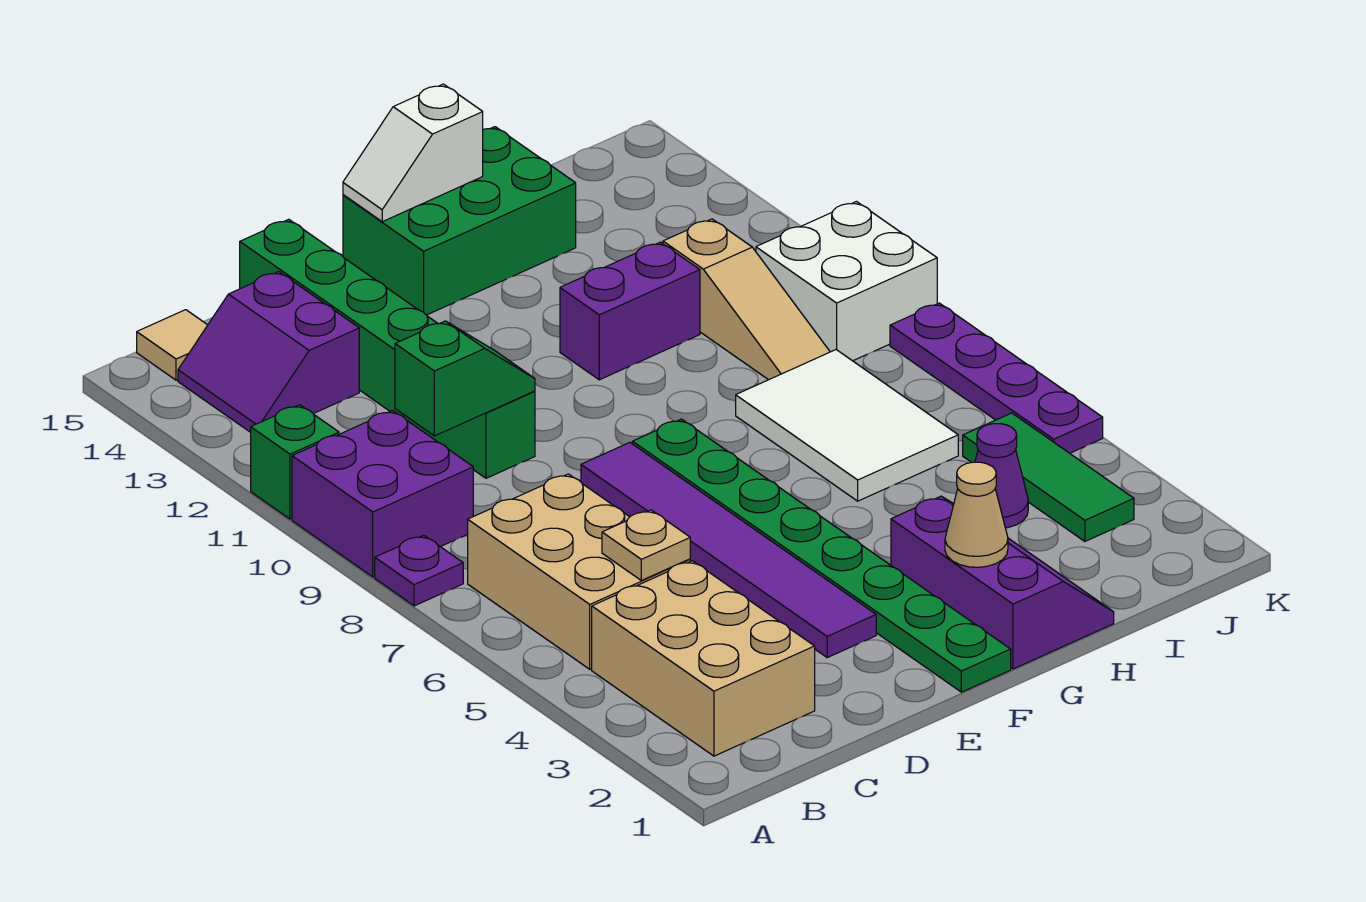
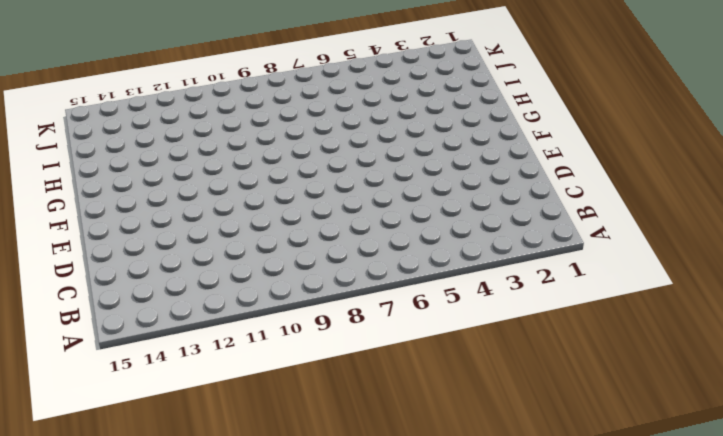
none -> purple 1x1 plate [375,535,463,606]
none -> purple 2x2 brick [292,410,473,577]
none -> green 1x1 brick [251,405,339,519]

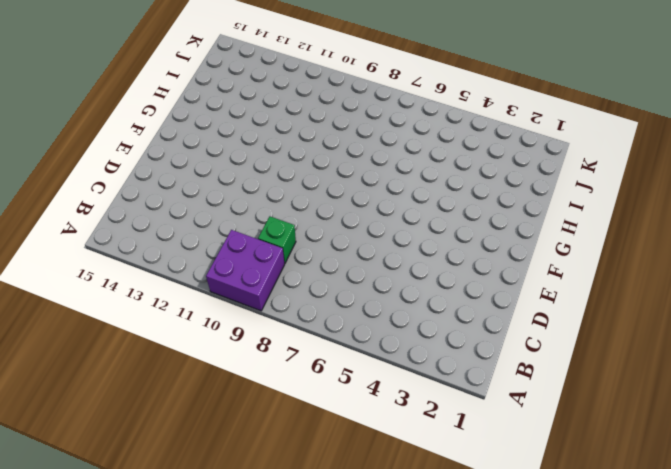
green 1x1 brick [258,217,296,263] -> green 1x1 brick moved to [251,405,339,519]
none -> purple 1x1 plate [375,535,463,606]
none -> tan 2x3 brick [592,561,815,756]
none -> tan 2x3 brick [468,474,690,669]

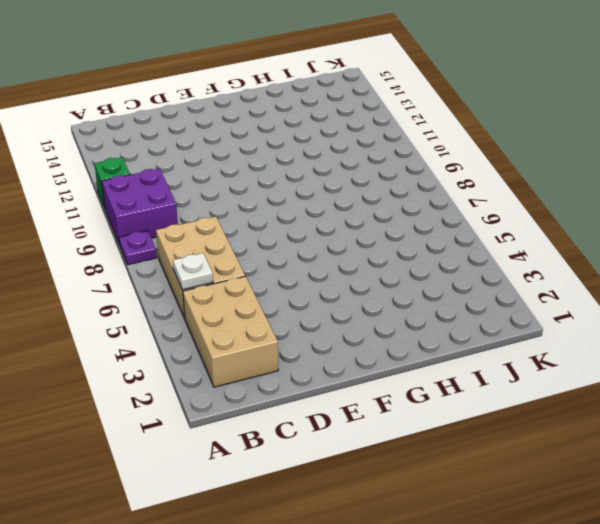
white 1x1 plate [173,253,213,290] -> none
none -> purple 2x2 slope [178,272,359,432]
none -> tan 1x1 tile [137,310,207,380]
none -> green 1x6 brick [240,219,535,478]

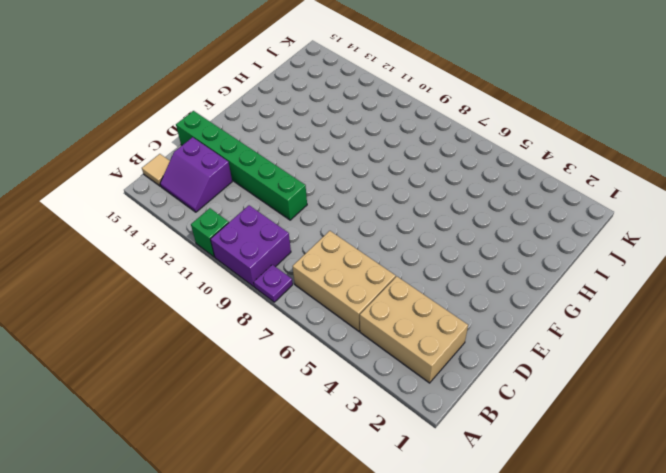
none -> purple 1x6 tile [581,443,876,657]
none -> green 1x8 plate [632,419,1011,692]
none -> green 2x3 brick [343,127,576,315]

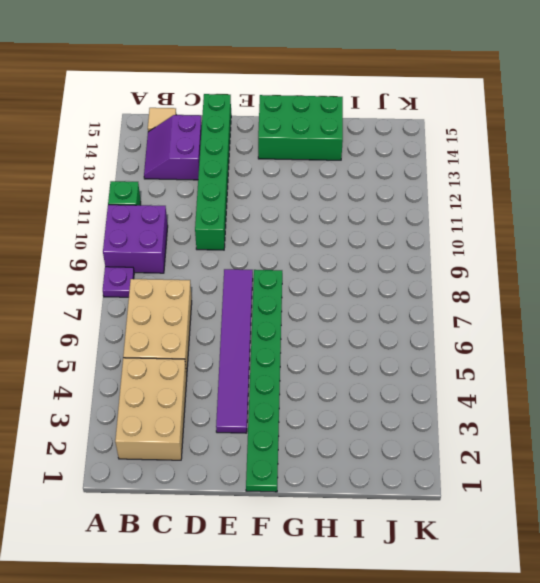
none -> purple 2x3 slope [891,496,1114,669]
none -> purple 1x2 brick [560,242,700,380]
none -> white 2x3 tile [736,350,958,501]

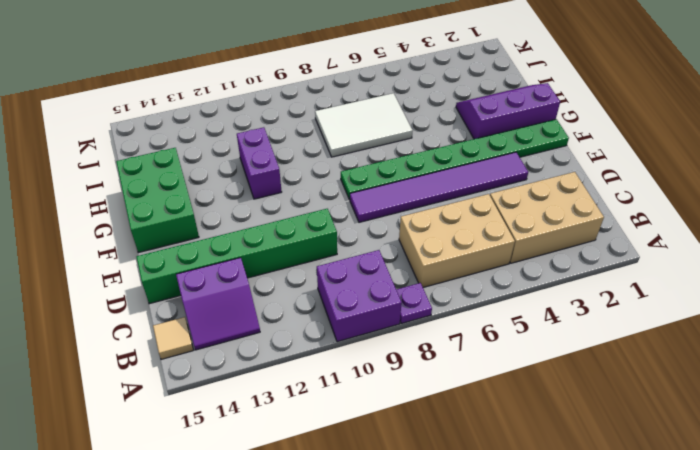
none -> green 1x1 brick [251,405,339,519]
none -> purple 1x1 cone [975,424,1028,528]
none -> tan 1x3 slope [663,219,830,380]

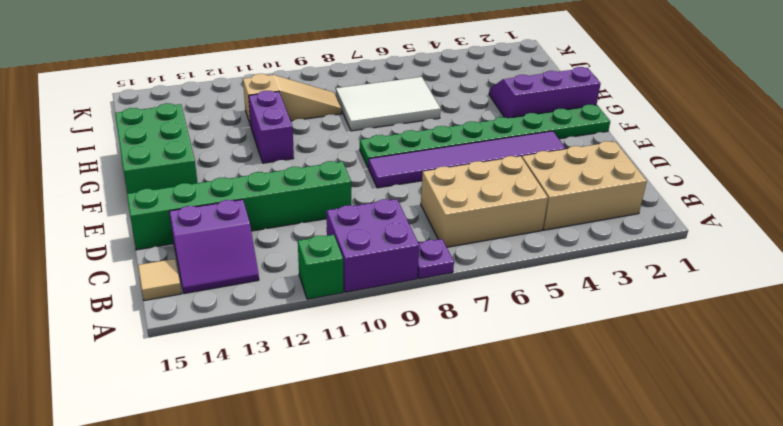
none -> purple 1x1 cone [975,424,1028,528]
none -> green 1x3 tile [963,413,1134,541]
none -> white 2x2 brick [756,202,937,361]

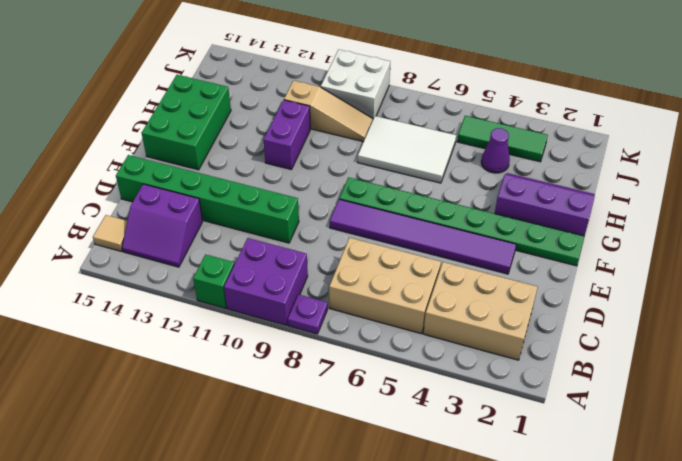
none -> purple 1x4 plate [890,303,1103,453]
none -> tan 1x1 plate [602,510,690,580]
none -> green 1x2 slope [395,321,535,436]

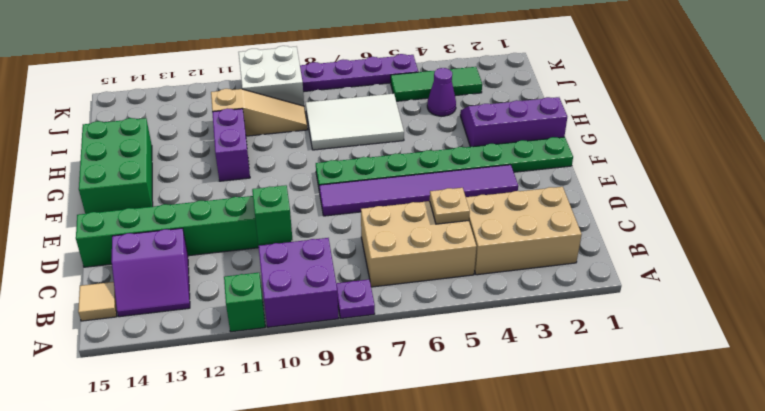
none -> white 1x2 slope [343,84,483,222]
none -> tan 1x1 cone [945,462,1008,567]

